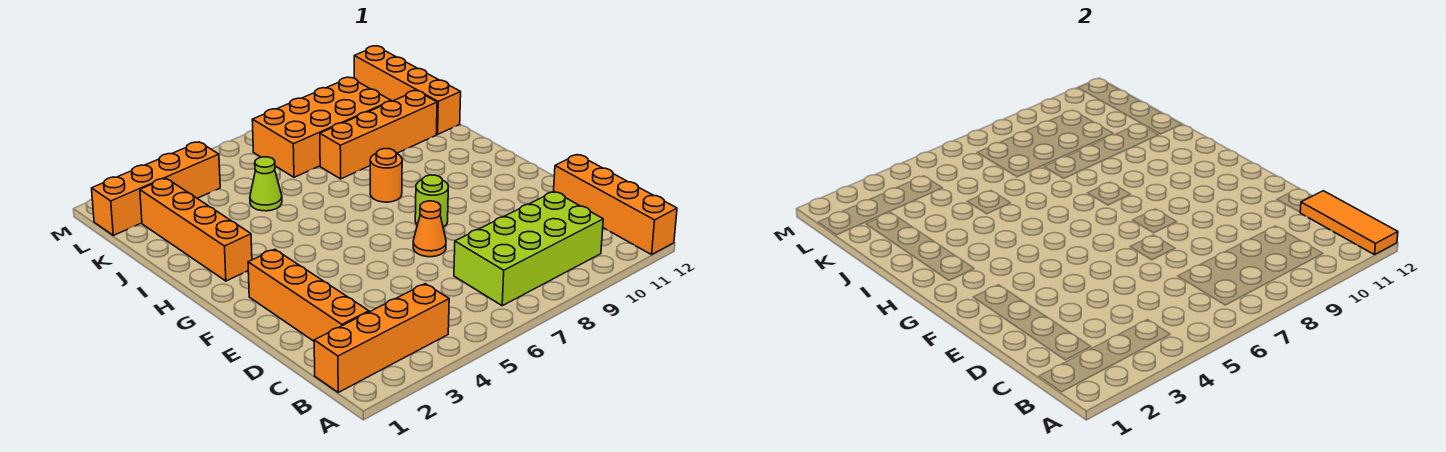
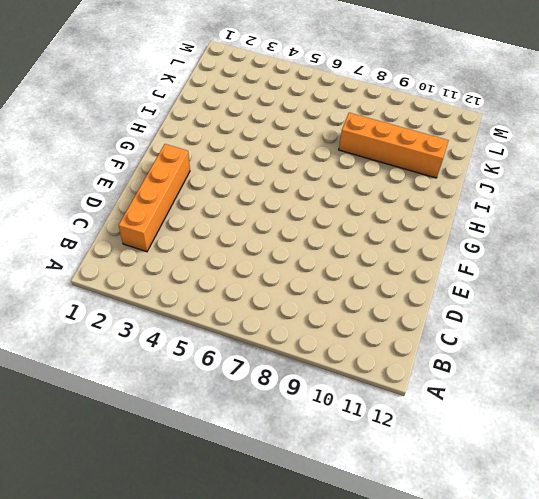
none -> orange 1x4 brick [554,155,677,255]
none -> orange 1x4 brick [314,284,449,392]
none -> lime 2x4 brick [454,192,603,306]

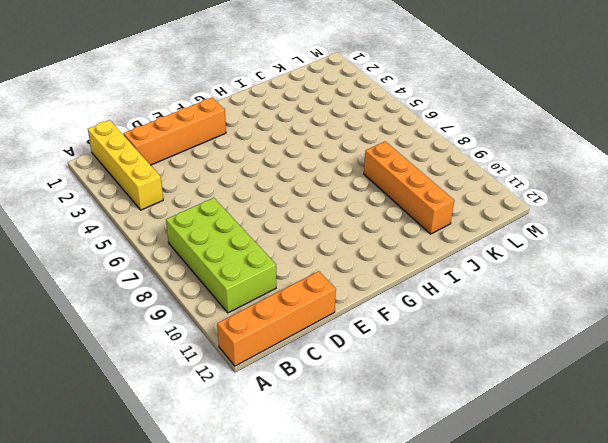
yellow 1x4 brick [88,120,163,210] -> orange 1x4 brick [314,284,449,392]
none -> orange 1x1 cone [413,201,446,257]
none -> lime 1x1 round brick [415,175,448,227]
none -> orange 1x4 brick [140,178,252,281]

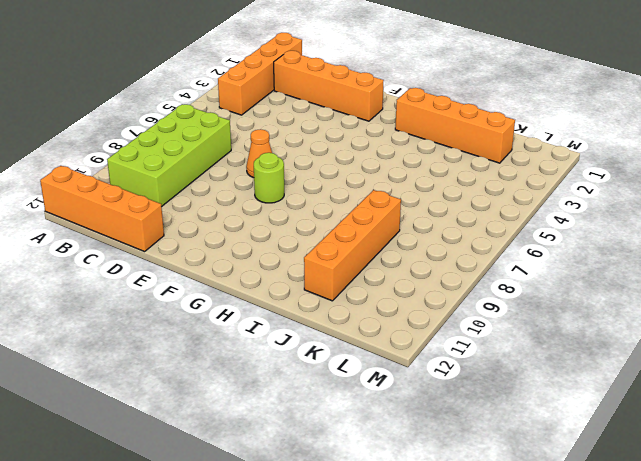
none -> orange 1x1 round brick [370,149,402,202]
none -> lime 1x1 cone [250,157,282,211]
none -> orange 1x4 brick [354,46,461,134]

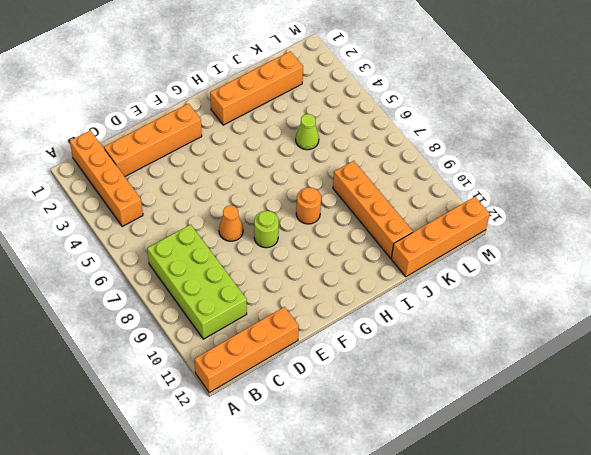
none -> orange 2x4 brick [252,77,391,177]
none -> orange 1x4 brick [92,142,220,235]
none -> orange 1x3 tile [1300,191,1398,255]

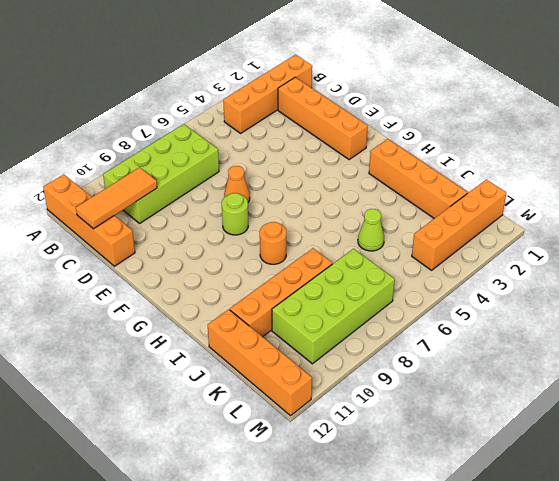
orange 1x3 tile [76,167,157,229] -> orange 1x3 tile turned to [1300,191,1398,255]
lime 2x4 brick [272,249,395,364] -> orange 2x4 brick [252,77,391,177]

